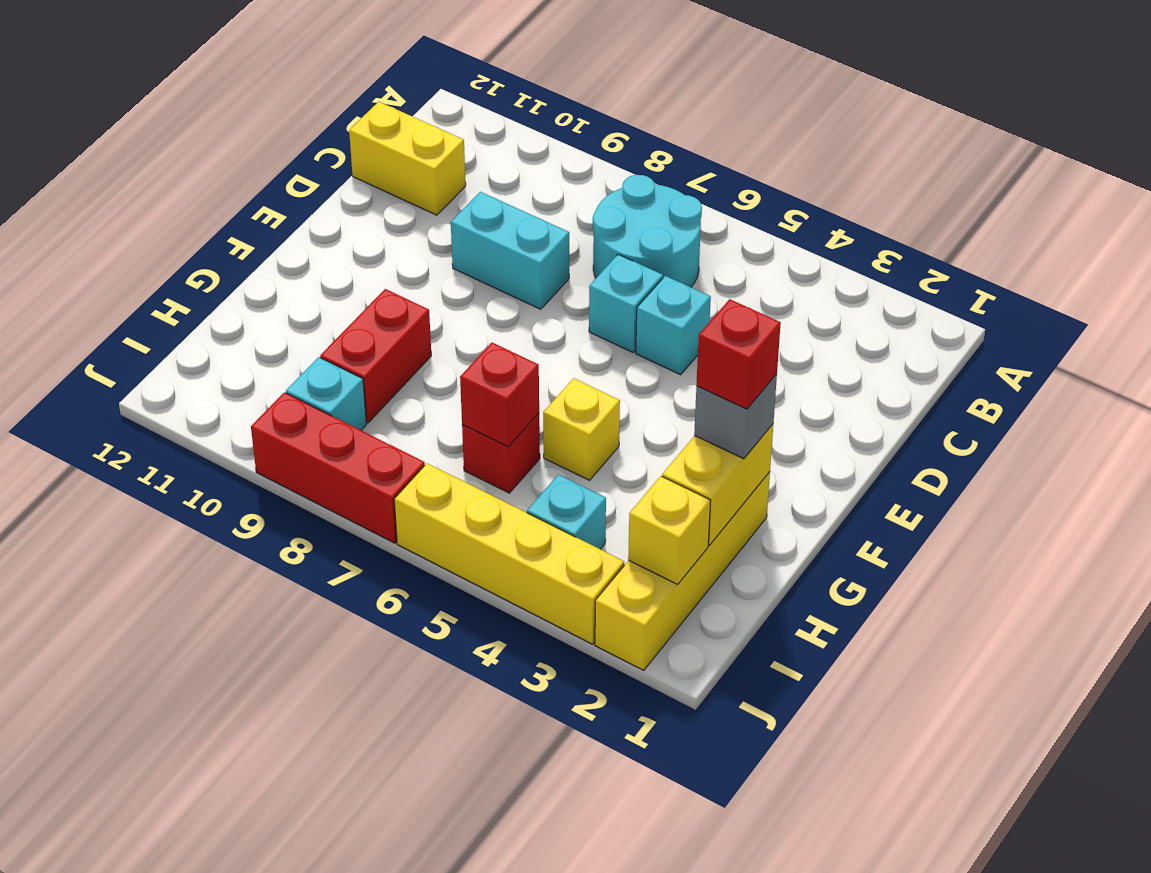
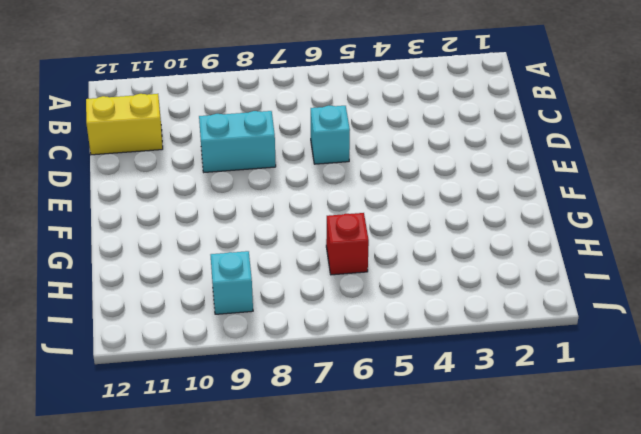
none -> cyan 2x2 round brick [593,175,702,287]
none -> cyan 1x1 brick [636,276,711,375]
none -> yellow 1x4 brick [595,472,770,670]

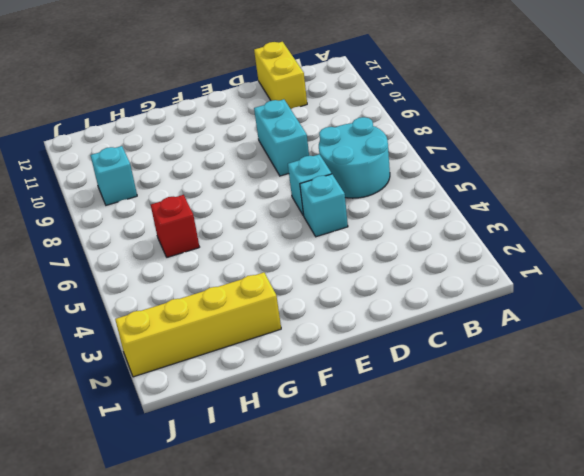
none -> yellow 1x1 brick [543,378,620,480]
none -> red 1x2 brick [320,289,431,423]
none -> cyan 1x1 brick [527,475,606,549]

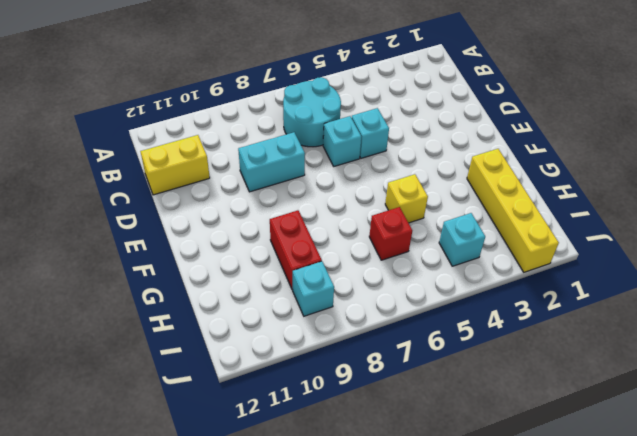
none -> yellow 1x4 brick [394,463,624,644]
none -> red 1x3 brick [251,392,425,543]
none -> yellow 1x2 brick [662,424,773,545]

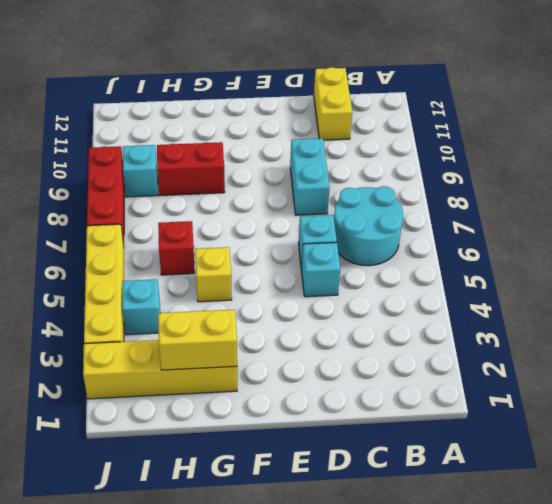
none -> red 1x1 brick [460,343,539,447]
none -> yellow 1x1 brick [628,476,710,584]
none -> grey 1x1 brick [694,374,777,459]

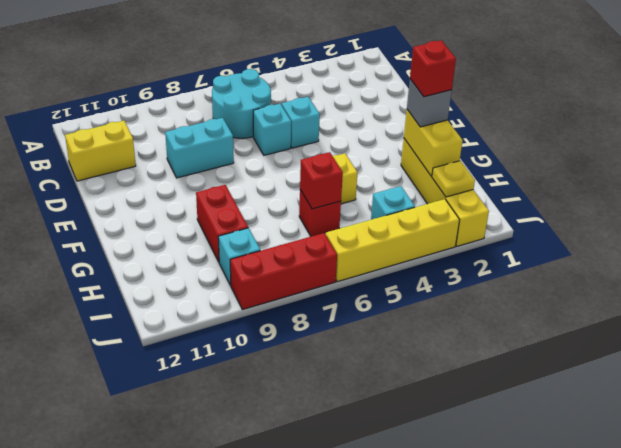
yellow 1x1 plate [432,161,475,197] -> yellow 1x1 brick [628,476,710,584]

